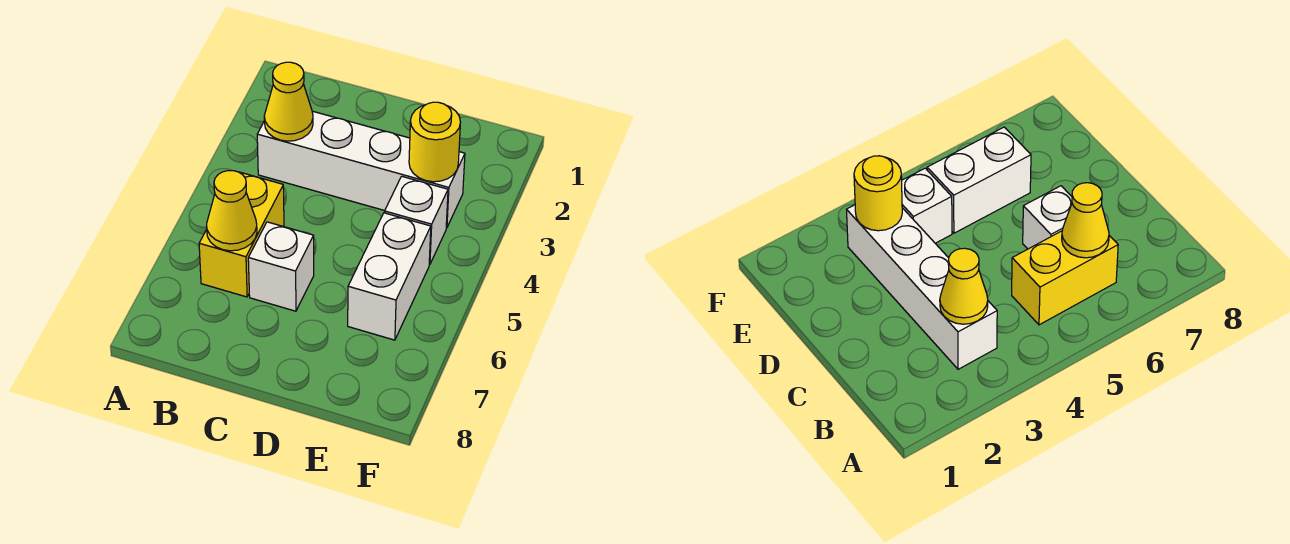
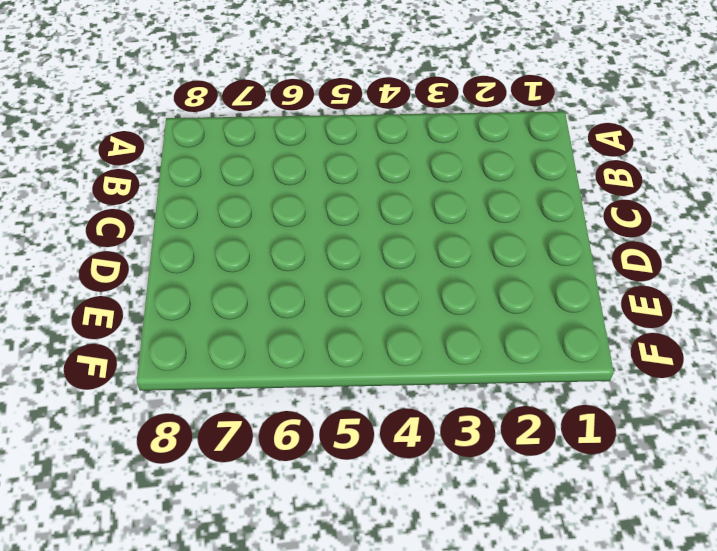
none -> white 1x4 brick [257,111,465,228]
none -> yellow 1x2 brick [199,172,284,297]

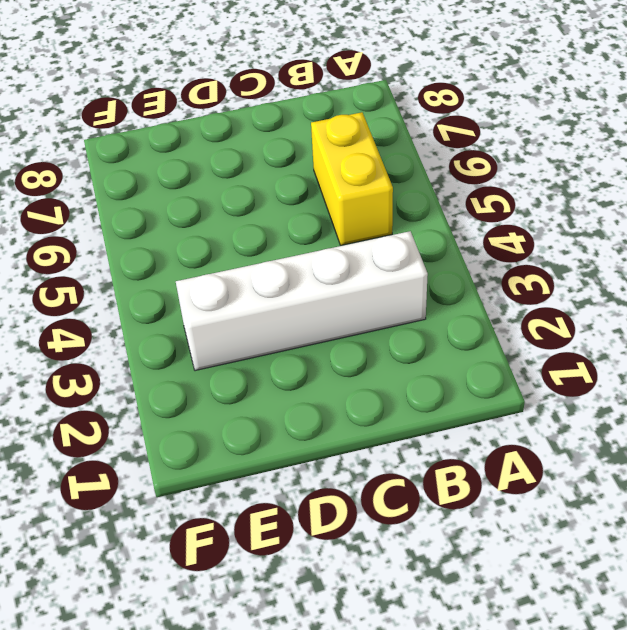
none -> white 1x1 brick [248,222,314,311]
none -> white 1x1 brick [385,176,448,265]

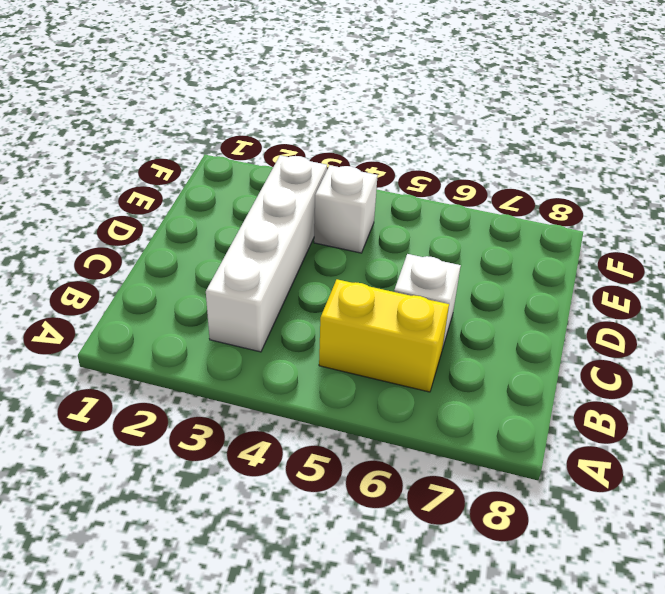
none -> white 1x2 brick [348,213,431,340]
none -> yellow 1x1 cone [264,62,313,141]

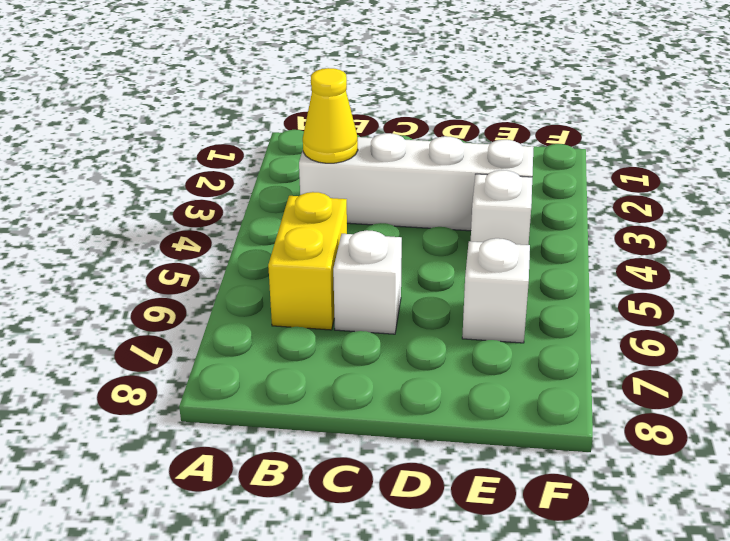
white 1x1 brick [462,238,530,343] -> white 1x2 brick [348,213,431,340]
none -> yellow 1x1 cone [207,171,257,251]
none -> yellow 1x1 round brick [409,102,461,182]

